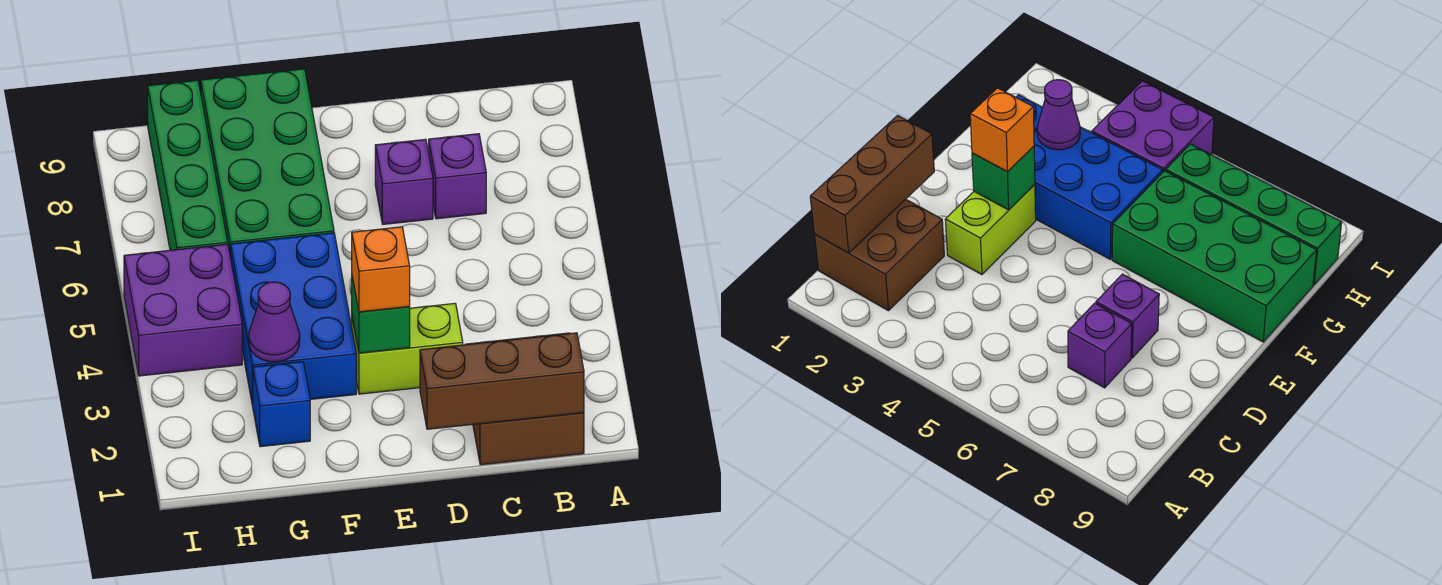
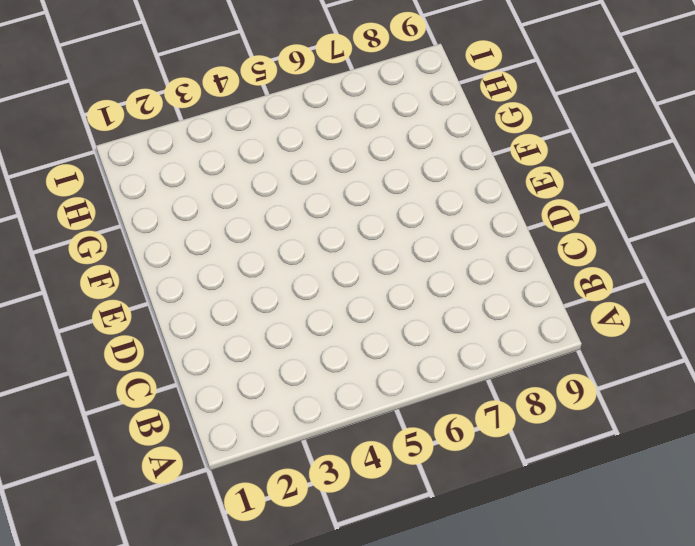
none -> brown 2x2 brick [466,333,584,465]
none -> purple 1x1 brick [429,134,486,219]
none -> lime 1x2 brick [352,303,463,394]

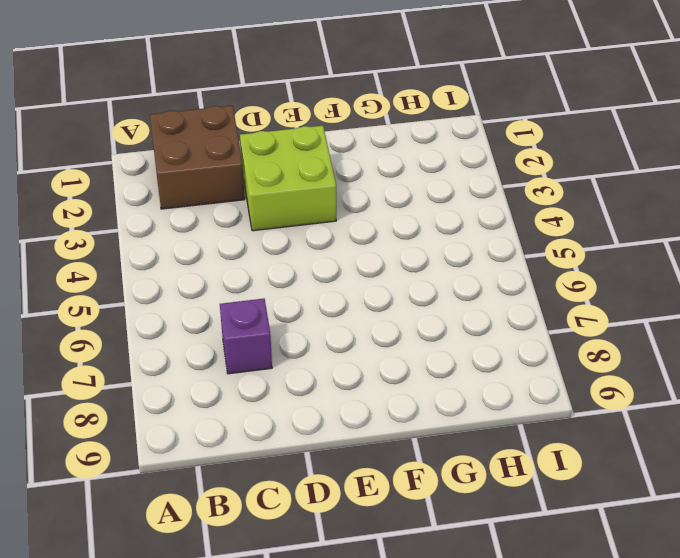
lime 2x2 brick [240,126,336,231] -> lime 1x2 brick [352,303,463,394]
none -> purple 1x1 brick [375,139,433,224]
none -> blue 2x3 brick [231,233,356,405]
none -> green 2x4 brick [201,69,334,258]

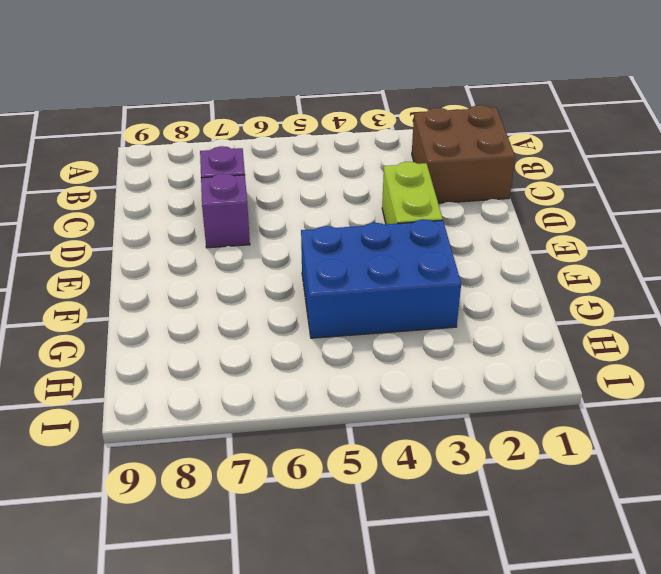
none -> green 2x4 brick [201,69,334,258]
none -> blue 1x1 brick [253,362,310,447]
none -> purple 2x2 brick [124,244,242,376]

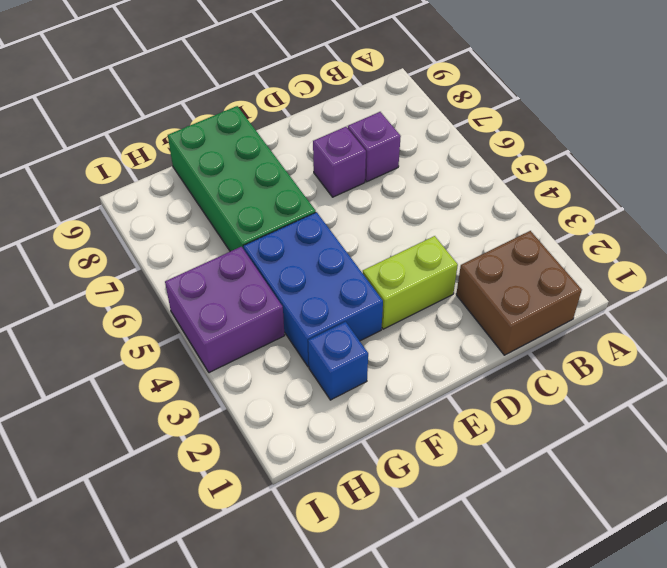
none -> green 1x4 brick [148,80,228,250]
none -> brown 1x3 brick [420,333,584,429]
none -> green 1x1 brick [352,277,410,353]

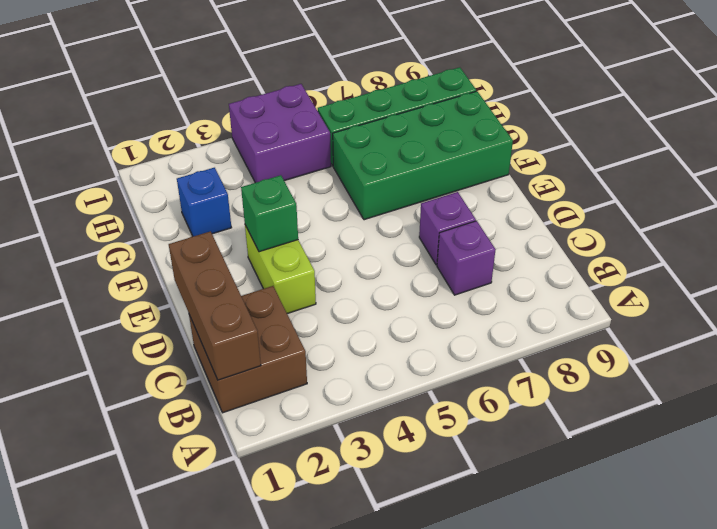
none -> blue 2x3 brick [231,233,356,405]
none -> purple 1x1 cone [249,282,300,362]
none -> orange 1x1 brick [352,227,410,312]

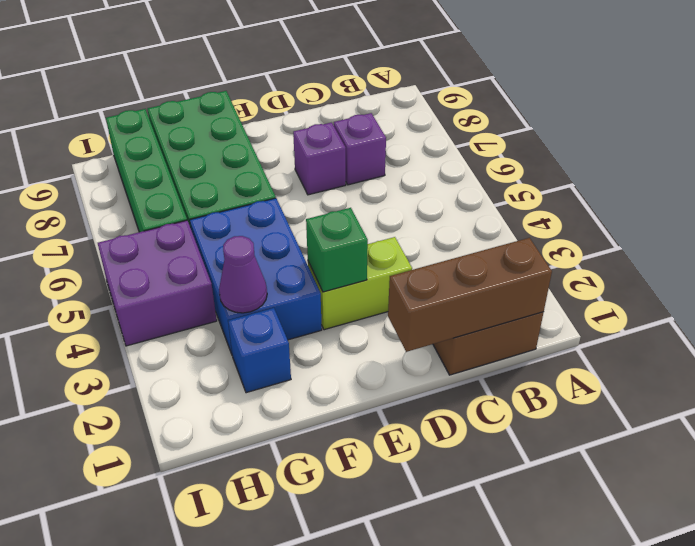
none -> orange 1x1 brick [352,227,410,312]

